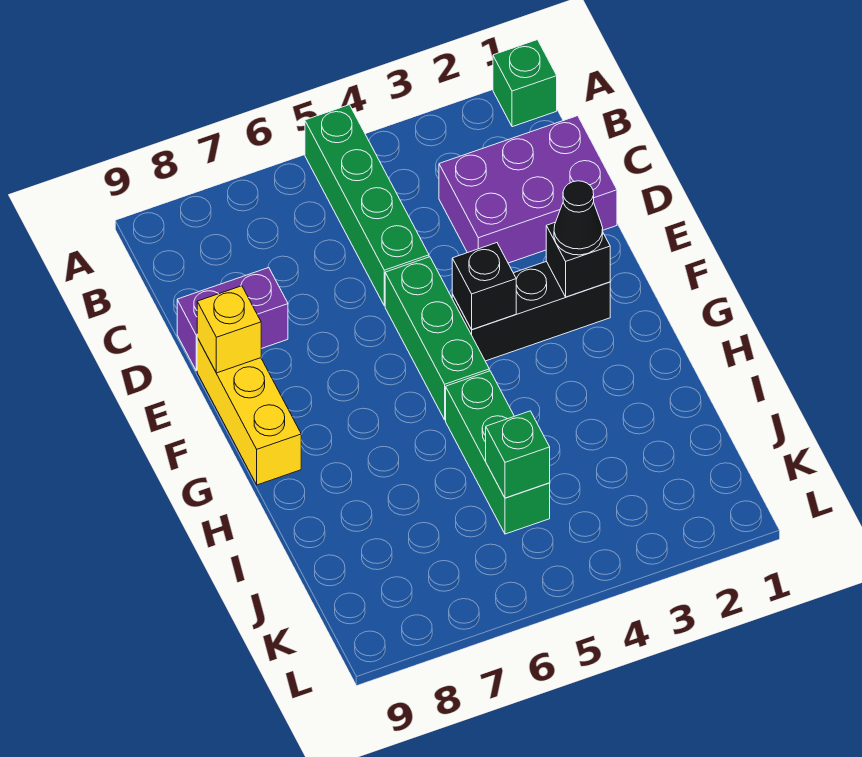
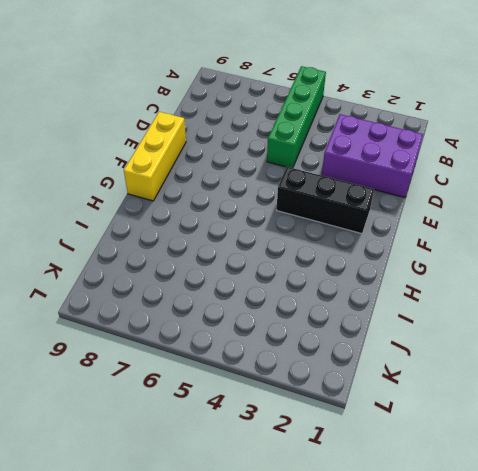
none -> green 1x1 brick [493,40,557,127]
none -> purple 1x2 brick [177,268,288,371]
none -> green 1x3 brick [385,257,489,420]

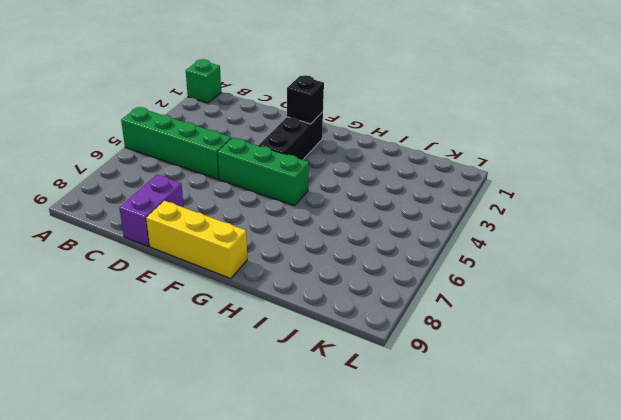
none -> purple 2x3 brick [439,116,617,263]
none -> green 1x3 brick [446,371,550,534]
none -> yellow 1x1 brick [197,286,261,373]

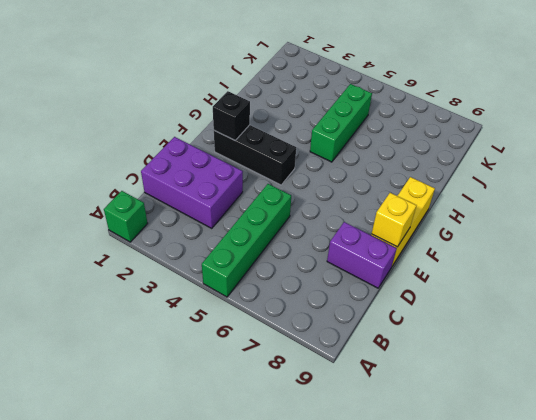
none -> green 1x3 brick [385,257,489,420]
none -> black 1x1 brick [452,243,516,330]
none -> green 1x1 brick [486,411,550,498]

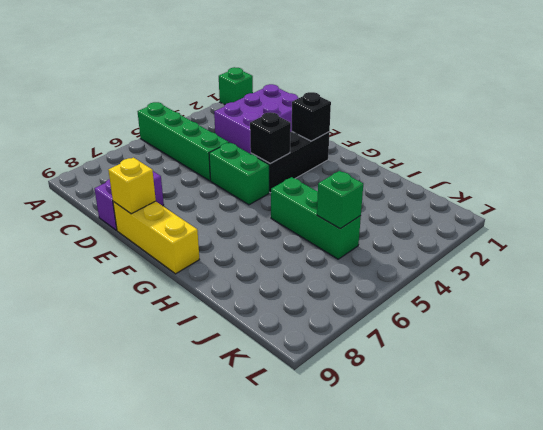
green 1x2 brick [209,143,269,205] -> green 1x3 brick [385,257,489,420]
none -> black 1x1 cone [554,181,603,255]

